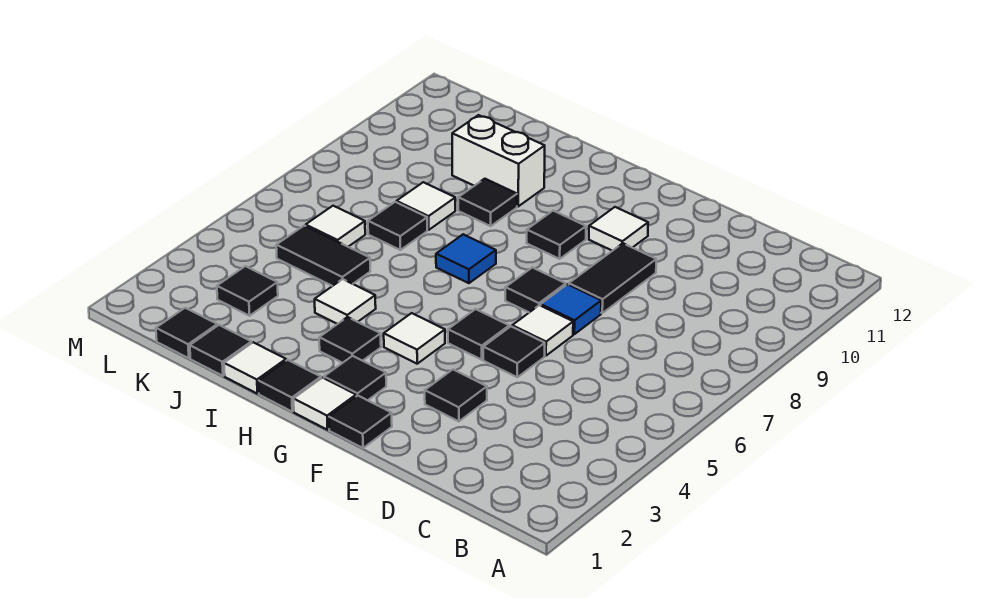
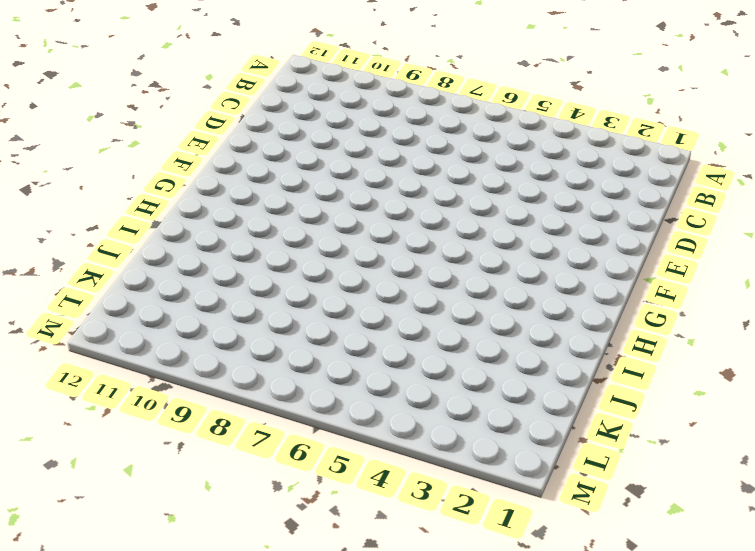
none -> black 1x1 tile [425,370,487,421]
none -> black 1x1 tile [483,327,545,377]
none -> white 1x1 tile [512,305,573,356]

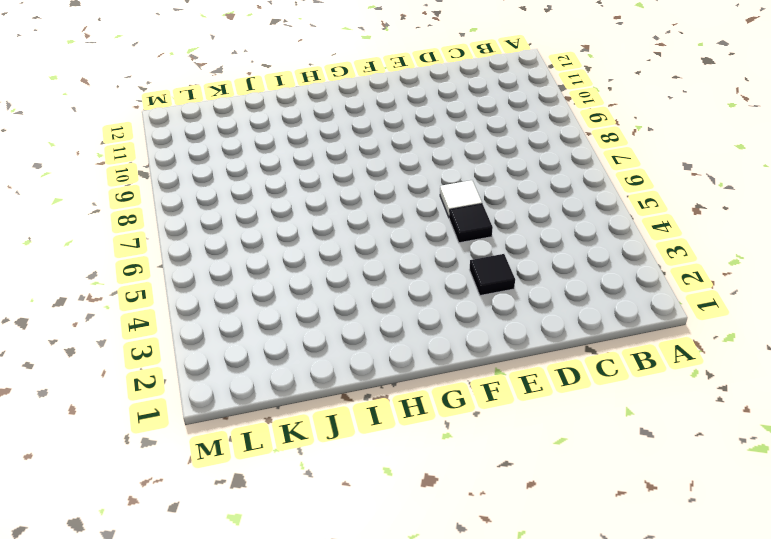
none -> blue 1x1 tile [541,284,601,334]
none -> black 1x2 tile [569,243,656,313]
none -> black 1x1 tile [329,396,392,448]

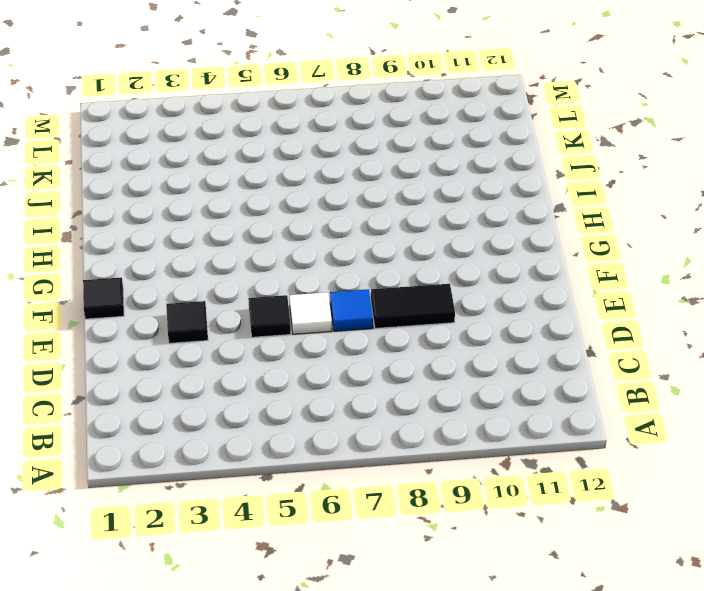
none -> black 1x1 tile [448,309,509,360]
none -> black 1x1 tile [505,268,566,312]
none -> white 1x1 tile [589,207,648,251]

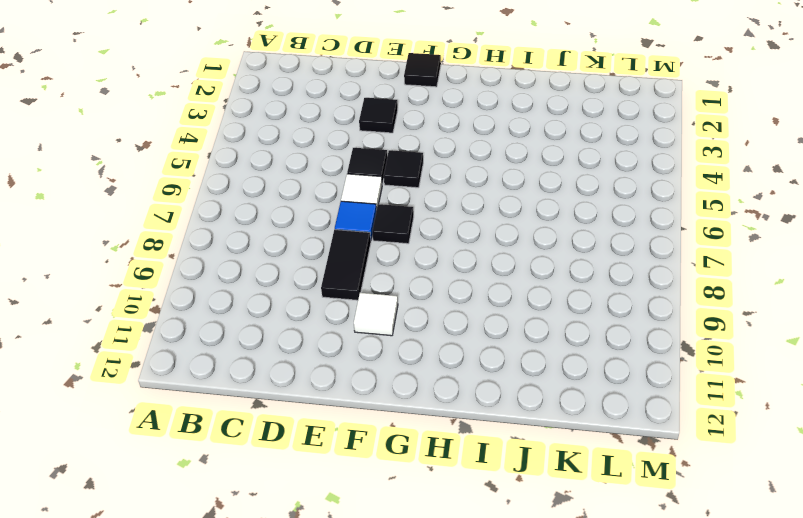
none -> white 1x1 tile [294,378,356,430]
none -> black 1x1 tile [324,356,386,400]
none -> white 1x1 tile [384,313,445,364]

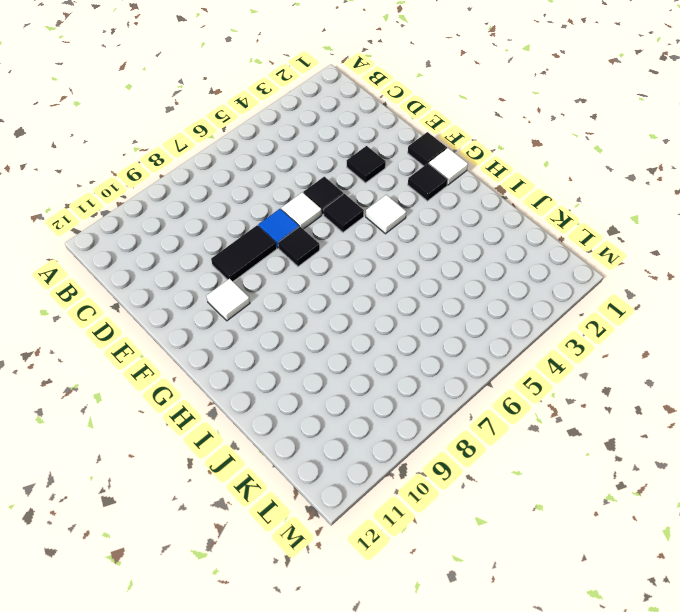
none -> black 1x1 tile [527,211,586,259]
none -> black 1x1 tile [259,360,321,411]
none -> black 1x1 tile [319,317,381,363]

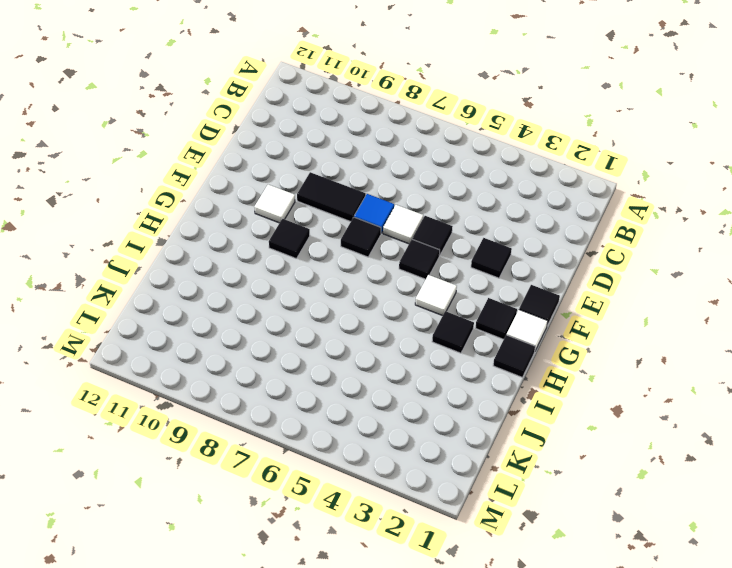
none -> blue 1x1 tile [436,234,496,283]
none -> white 1x1 tile [224,342,286,394]
none -> white 1x1 tile [315,279,376,324]

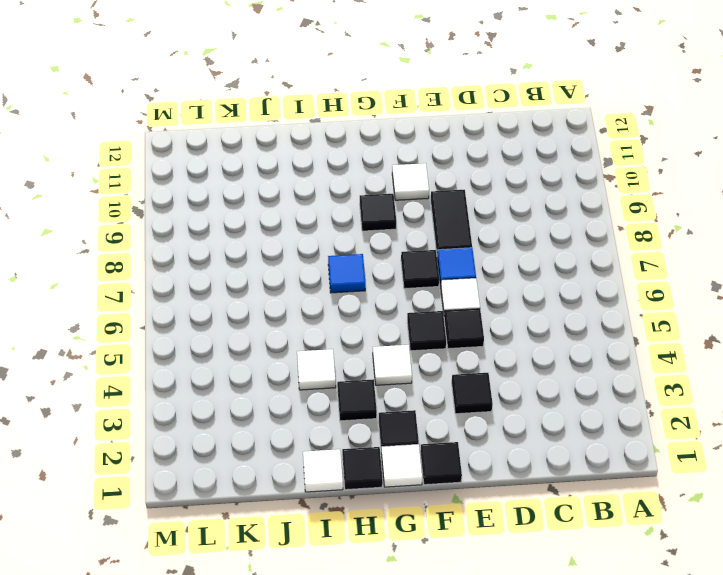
none -> black 1x1 tile [458,179,517,226]
none -> white 1x2 brick [452,115,545,206]
none -> black 1x1 tile [190,325,252,376]

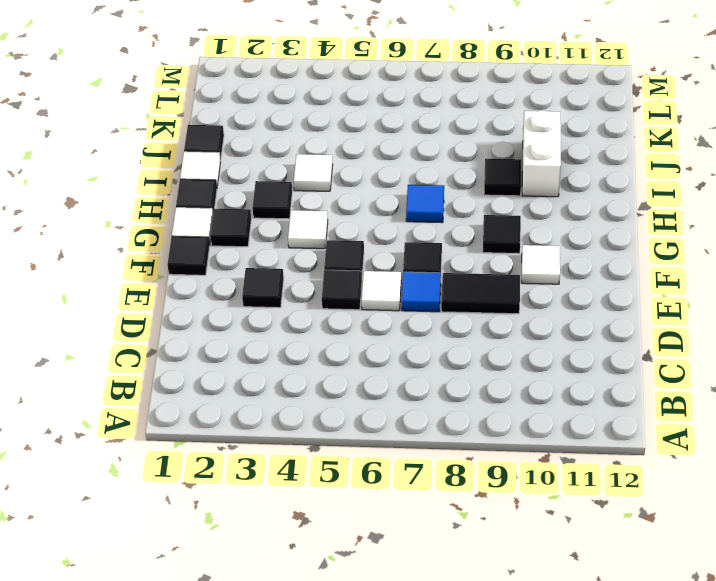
none -> black 1x2 tile [276,226,370,286]
none -> black 1x1 tile [368,202,427,250]
none -> white 1x1 tile [396,182,455,230]

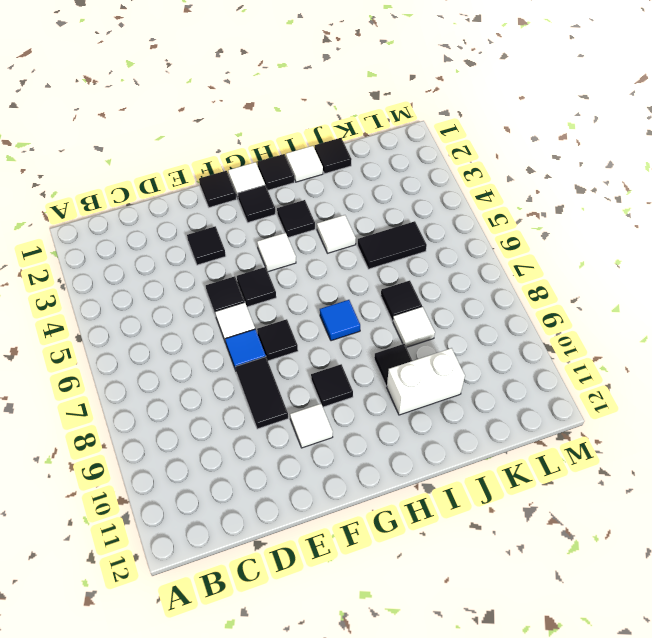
none -> black 1x1 tile [156,308,217,358]
none -> black 1x1 tile [217,266,278,316]
none -> white 1x1 tile [306,206,365,247]

